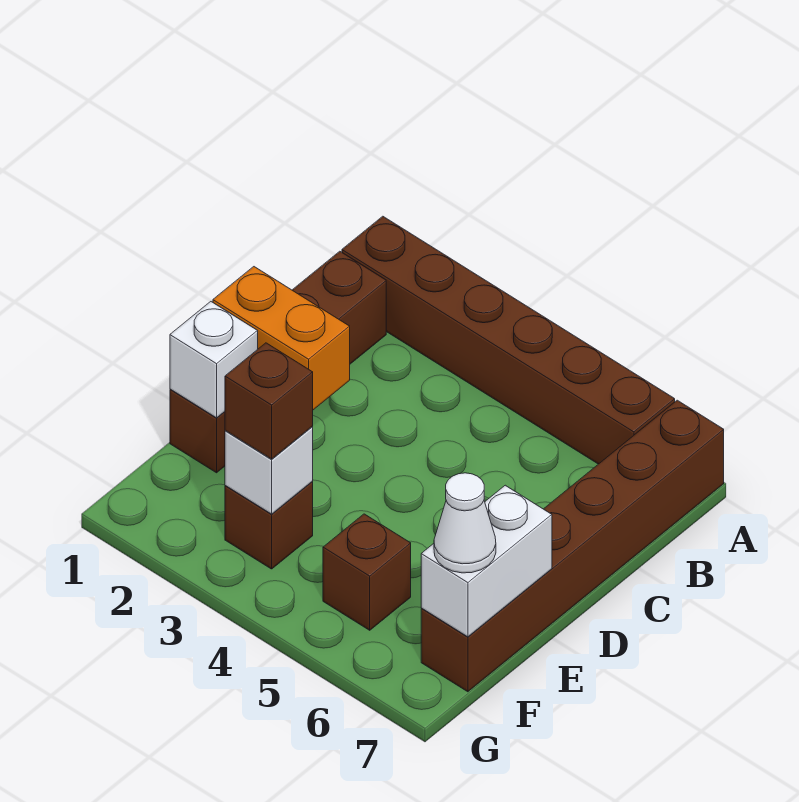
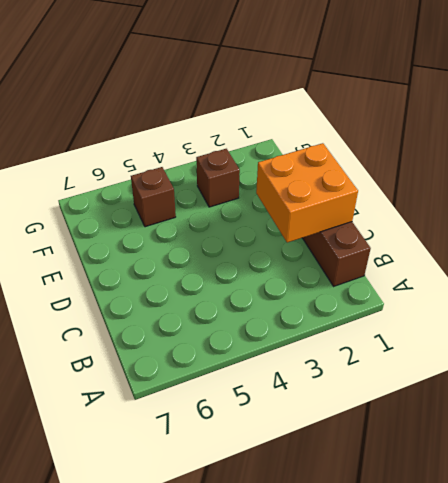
orange 2x2 brick [256,143,358,243] -> orange 1x2 brick [213,267,350,410]
none -> brown 1x6 brick [342,216,675,464]
none -> brown 1x6 brick [421,400,724,692]

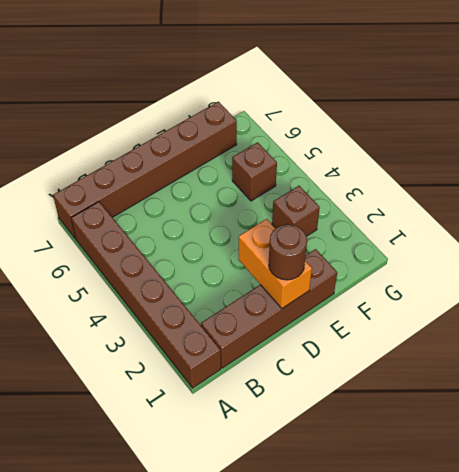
brown 1x1 round brick [269,224,307,280] -> none
none -> white 1x1 brick [170,302,258,418]
none -> white 1x2 brick [421,485,552,637]

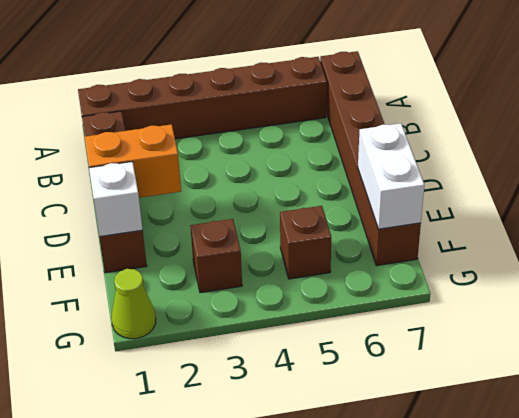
lime 1x1 cone [111,269,156,339] -> none
none -> white 1x1 brick [225,427,313,514]
none -> brown 1x1 brick [225,343,313,459]

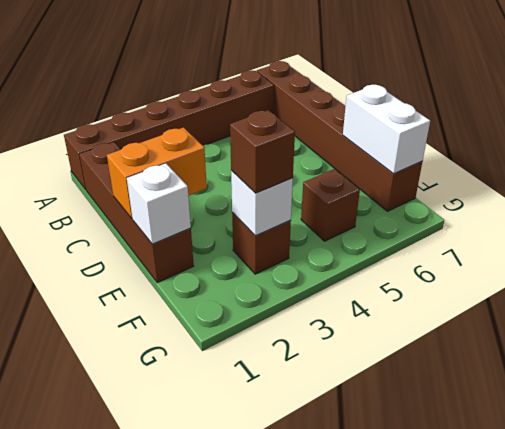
none -> white 1x1 cone [434,473,496,573]

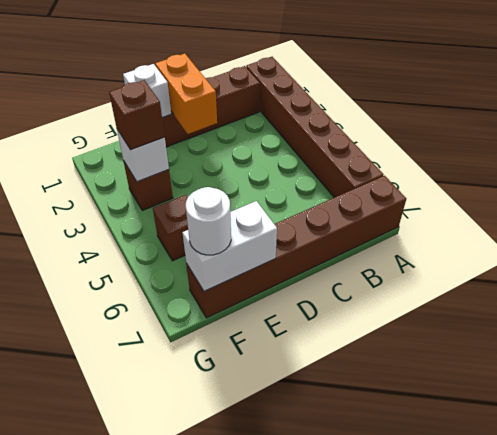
white 1x1 round brick [186,187,231,255] -> white 1x1 cone [434,473,496,573]

